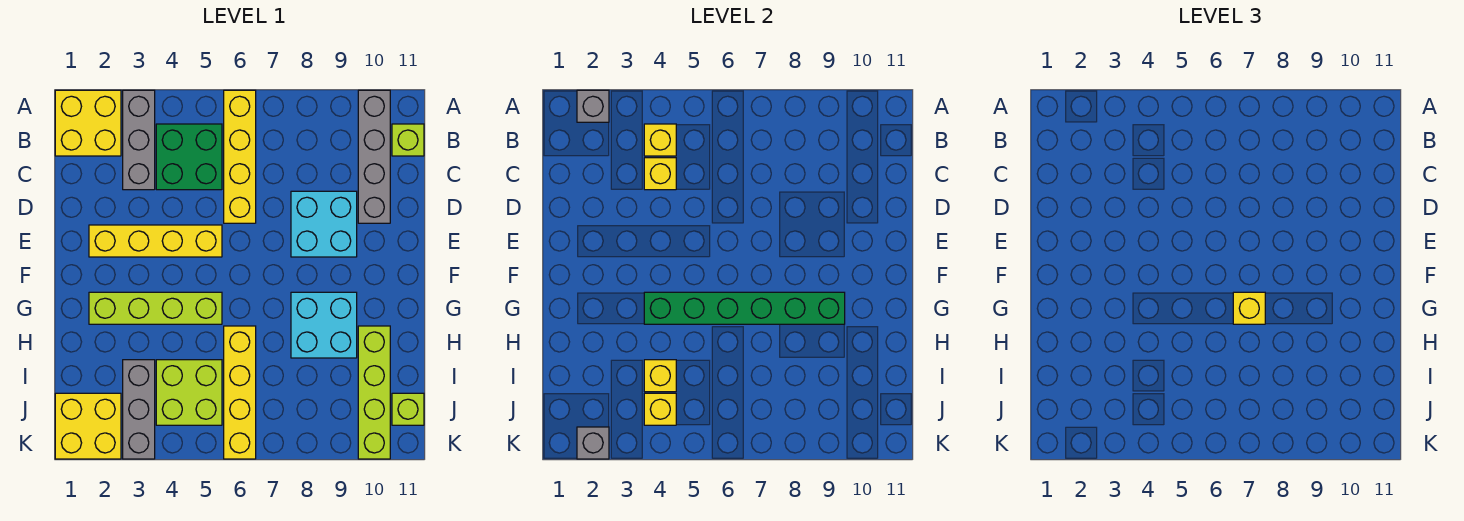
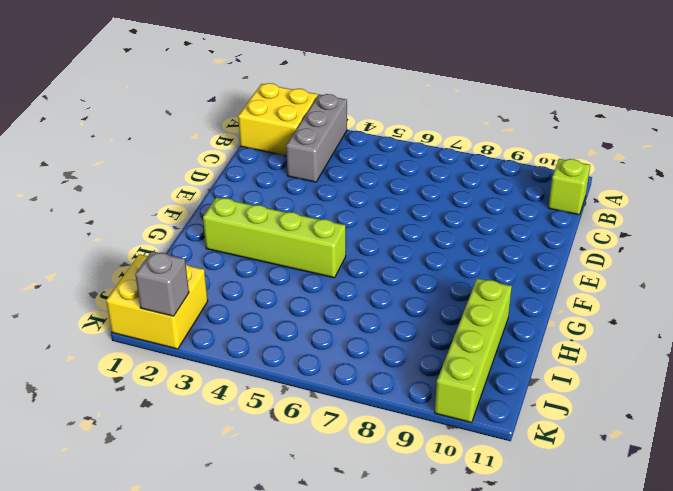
none -> yellow 1x4 brick [224,90,256,223]
none -> grey 1x4 brick [358,90,390,223]
none -> green 2x2 brick [156,124,222,190]

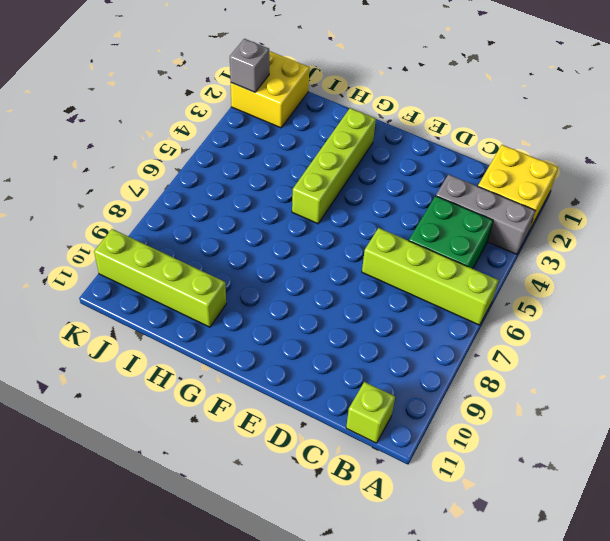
lime 1x4 brick [362,228,498,325] -> yellow 1x4 brick [224,90,256,223]
none -> grey 1x4 brick [358,90,390,223]
none -> cyan 2x2 brick [291,191,357,257]
none -> yellow 1x4 brick [89,225,222,257]

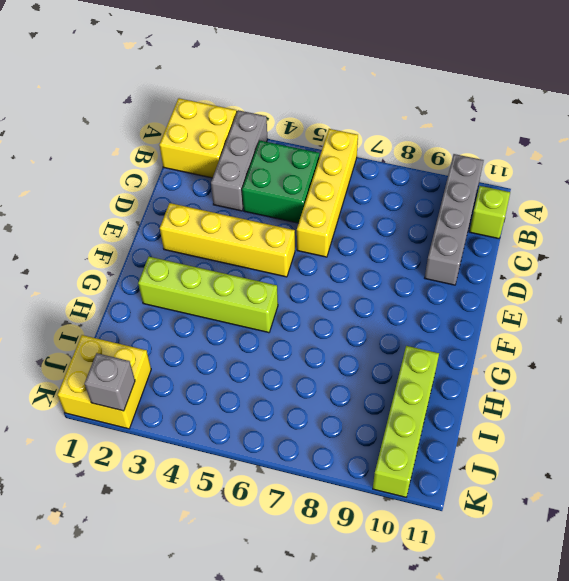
none -> cyan 2x2 brick [291,191,357,257]
none -> cyan 2x2 brick [291,292,357,358]
none -> yellow 1x4 brick [224,326,256,459]

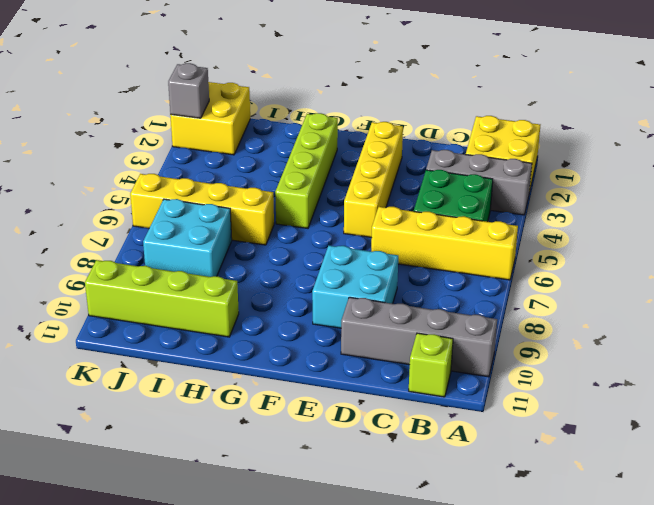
cyan 2x2 brick [143,199,232,277] -> cyan 2x2 brick moved to [291,292,357,358]
none -> grey 1x3 brick [123,360,155,459]
none -> lime 2x2 brick [156,360,222,425]
none -> lime 1x1 brick [392,393,424,425]

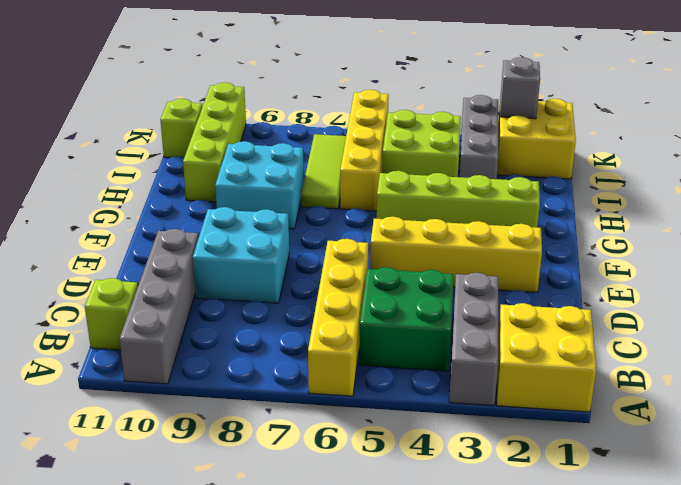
lime 1x3 tile [301,134,346,209] -> none
none -> grey 1x1 brick [577,90,609,122]
none -> yellow 1x1 brick [644,124,676,156]
none -> yellow 1x1 brick [644,158,676,190]

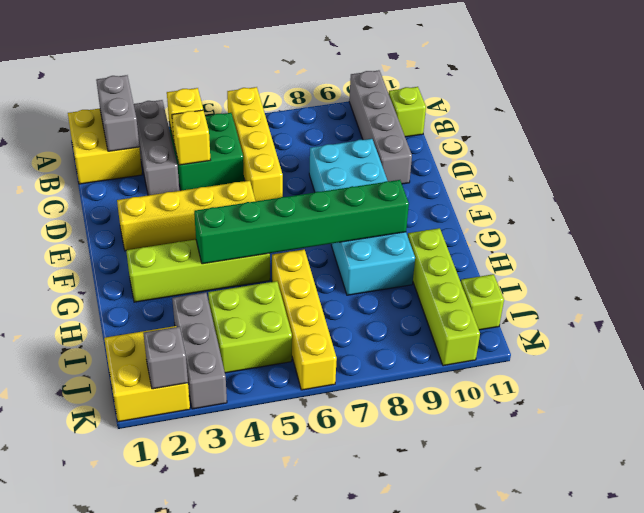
grey 1x2 brick [96,75,139,151] -> grey 1x1 brick [577,90,609,122]
none -> yellow 1x1 brick [644,360,676,392]
none -> yellow 1x1 brick [644,393,676,425]
none -> yellow 1x1 brick [1233,292,1265,324]

